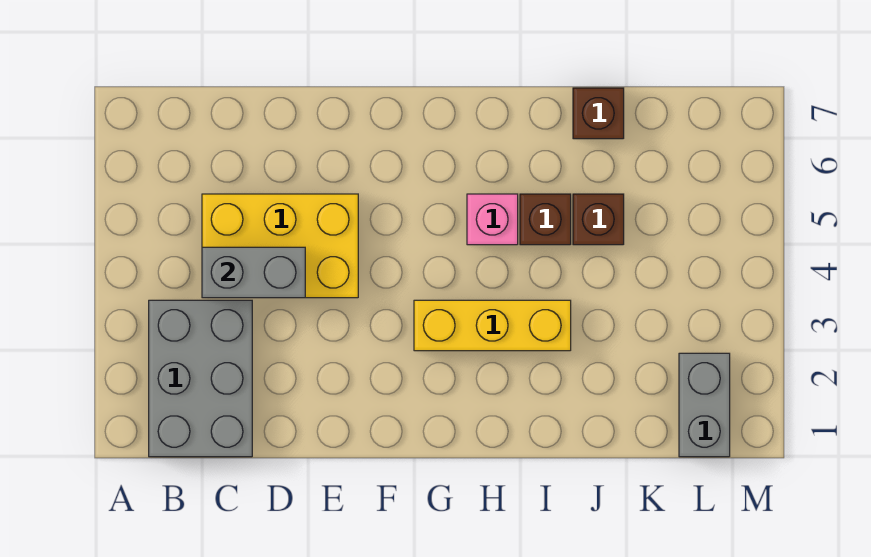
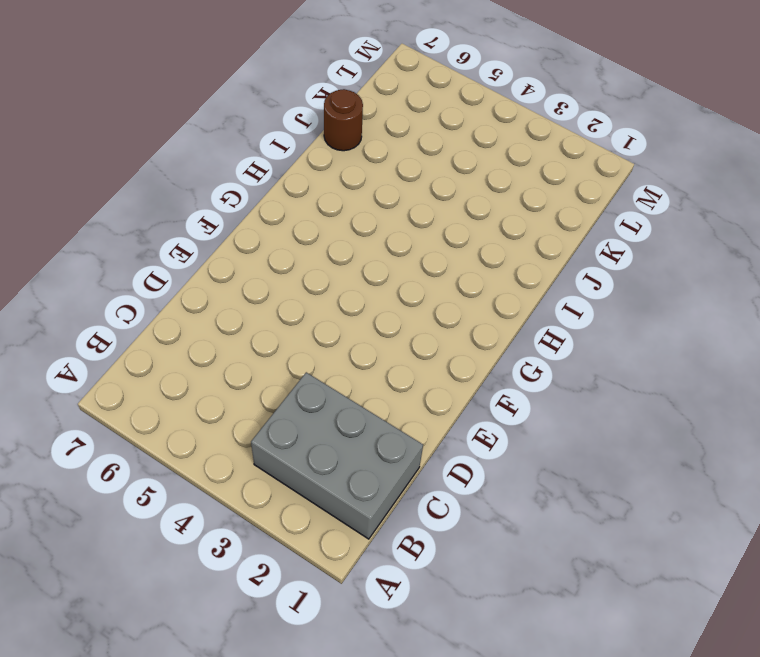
brown 1x1 round brick [324,89,363,151] -> brown 1x1 brick [573,88,624,139]
none -> yellow 2x3 brick [202,194,358,298]
none -> yellow 1x3 brick [414,300,571,351]

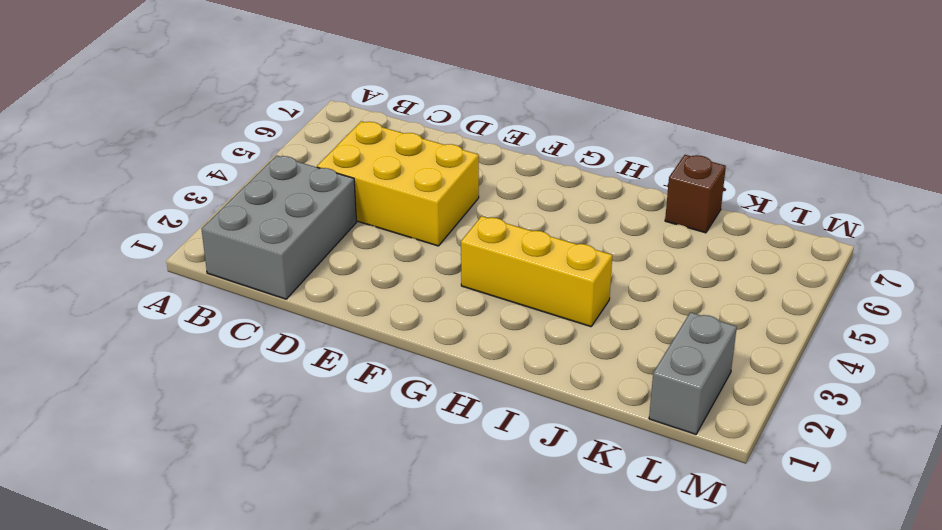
none -> pink 1x1 brick [467,194,518,245]
none -> brown 1x1 brick [520,194,571,245]

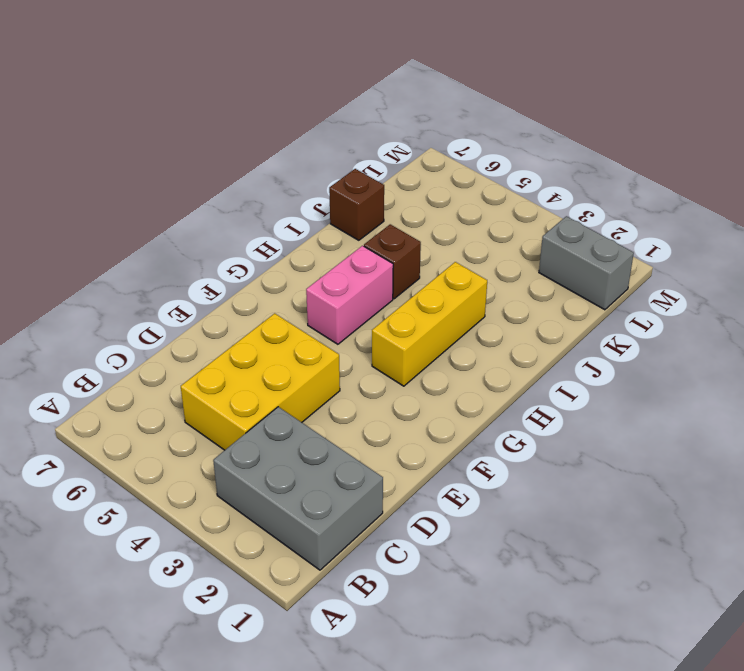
pink 1x2 brick [306,246,393,344] -> pink 1x1 brick [467,194,518,245]
none -> brown 1x1 brick [573,194,624,245]
none -> grey 1x2 brick [202,247,305,298]

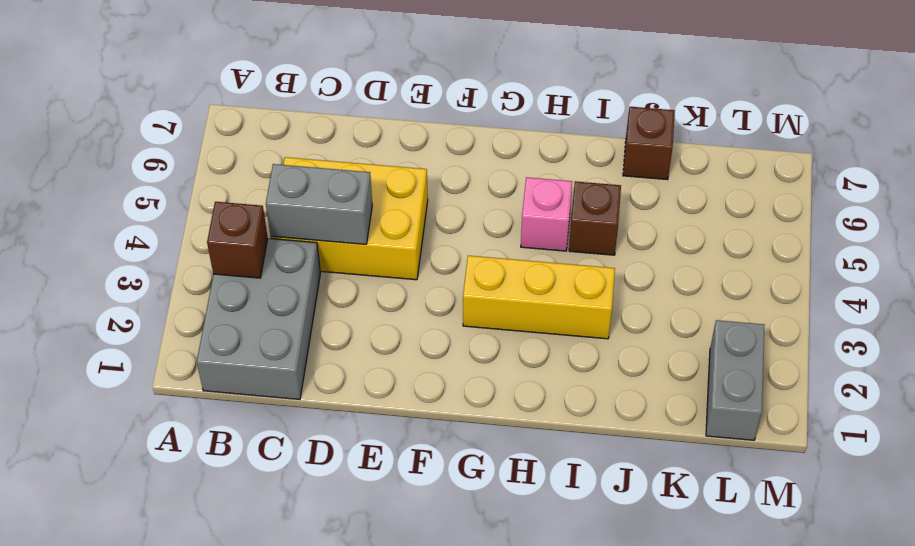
brown 1x1 brick [207,202,268,278] -> brown 1x1 brick moved to [573,194,624,245]

